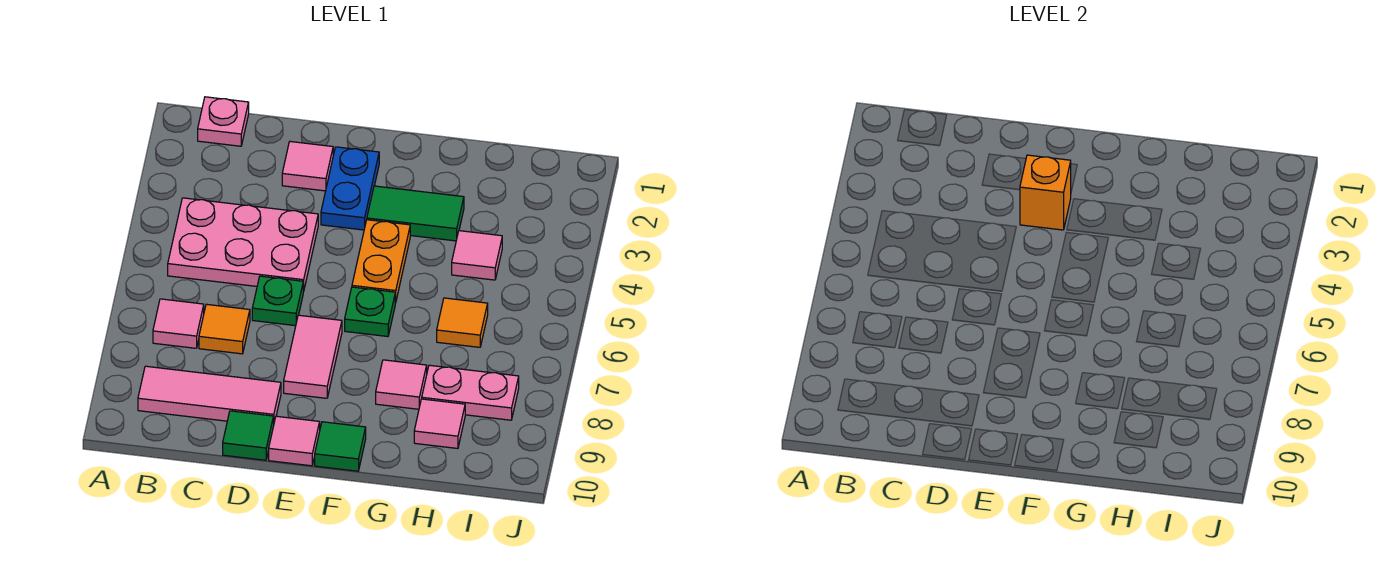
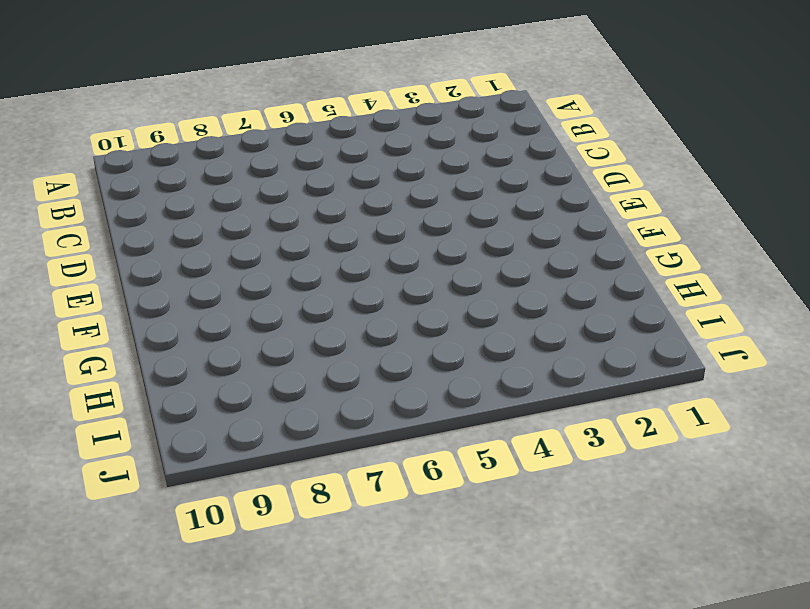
none -> pink 1x1 plate [198,97,249,146]
none -> pink 2x3 plate [168,198,318,292]
none -> pink 1x1 tile [153,299,204,348]

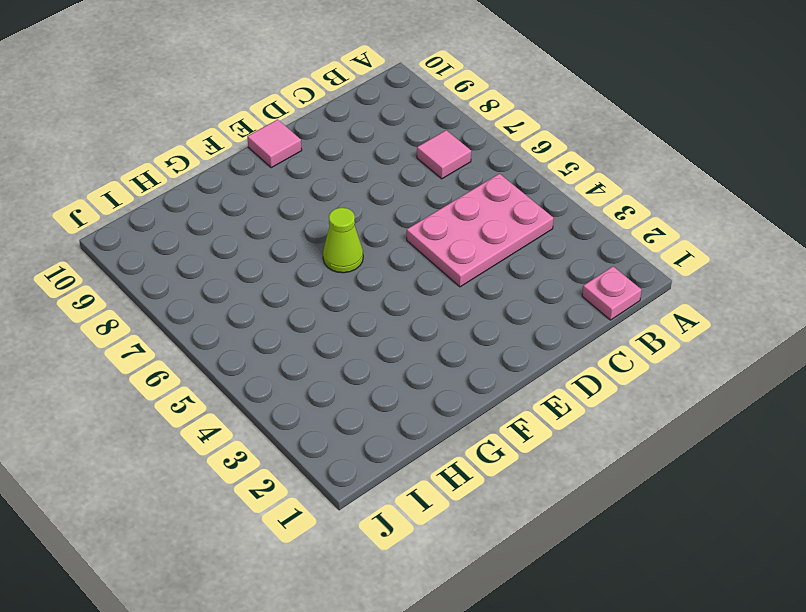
lime 1x1 cone [323,208,363,273] -> green 1x1 plate [345,287,395,337]
none -> pink 1x3 tile [138,366,281,422]
none -> orange 1x1 tile [199,304,250,354]
none -> pink 1x1 tile [282,142,333,191]

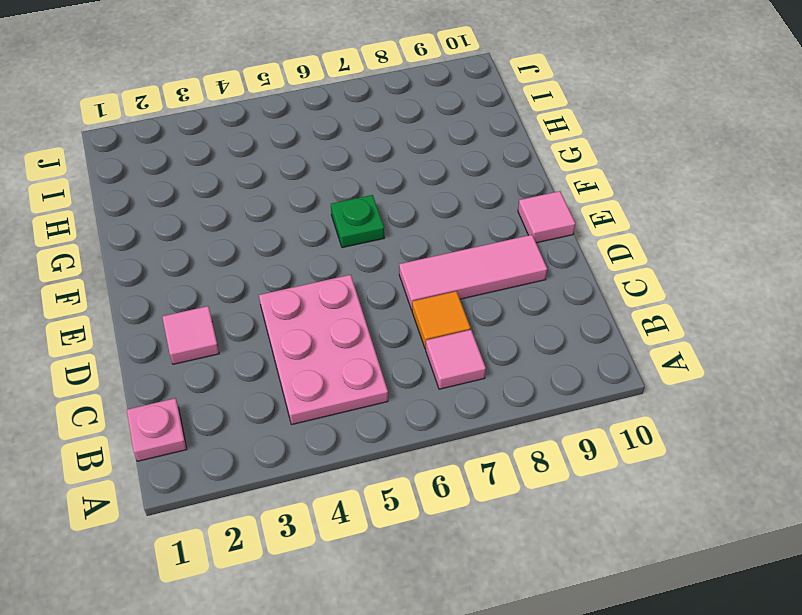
pink 1x3 tile [399,235,547,310] -> pink 1x3 tile turned to [138,366,281,422]
none -> green 1x1 plate [252,276,303,326]
none -> green 1x1 tile [223,411,274,460]
none -> blue 1x2 plate [321,147,379,230]

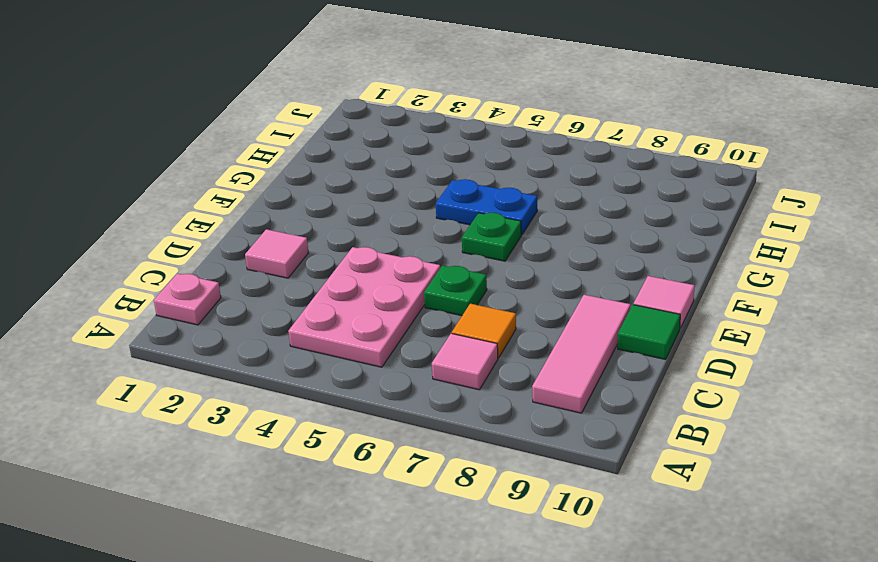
blue 1x2 plate [436,179,537,235] -> blue 1x2 plate moved to [321,147,379,230]
none -> pink 1x2 tile [284,315,342,398]
none -> green 1x2 tile [367,186,464,241]
none -> orange 1x2 plate [352,220,410,303]

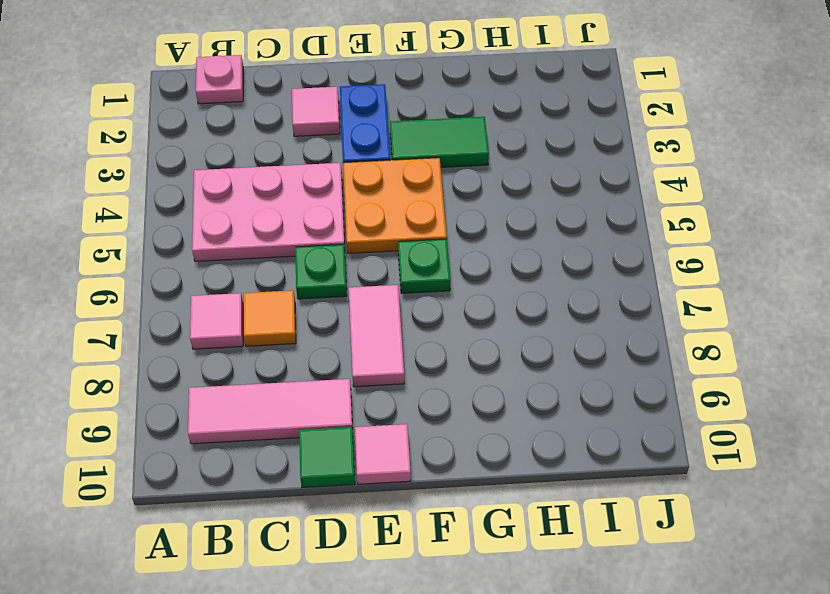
orange 2x2 plate [343,158,447,253] -> orange 1x2 plate [352,220,410,303]
none -> green 1x1 tile [315,422,366,471]
none -> pink 1x1 tile [376,360,427,409]
none -> pink 1x1 tile [452,231,502,280]

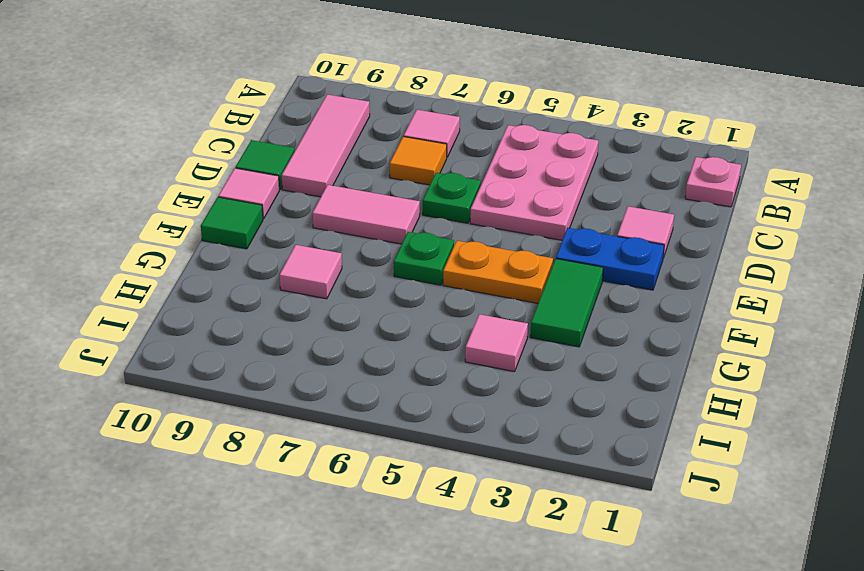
none -> orange 1x1 tile [437,298,488,347]
none -> pink 1x2 plate [422,365,519,420]
none -> pink 1x1 tile [414,399,465,449]

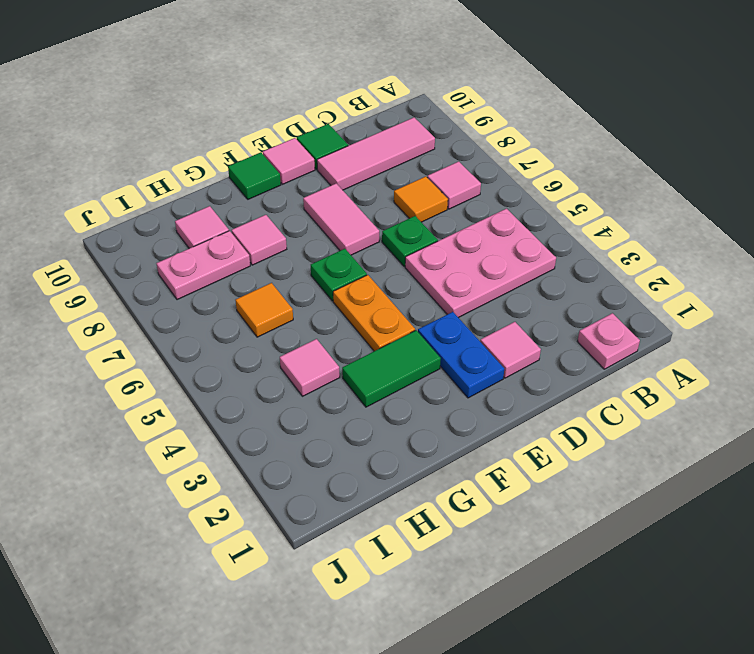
none -> orange 1x1 brick [1020,155,1071,230]

